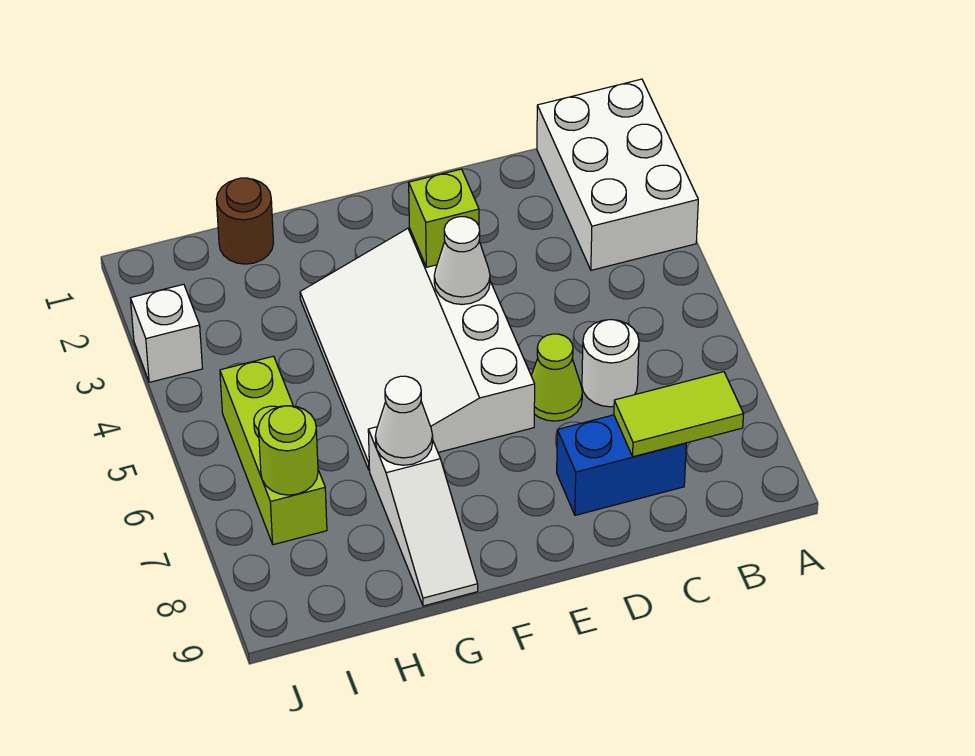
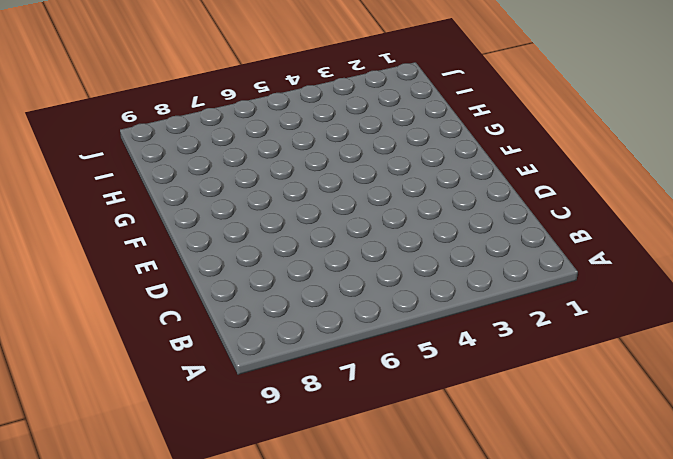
none -> white 2x3 brick [537,79,698,270]
none -> white 1x1 round brick [582,320,639,407]
none -> blue 1x2 brick [557,415,686,515]

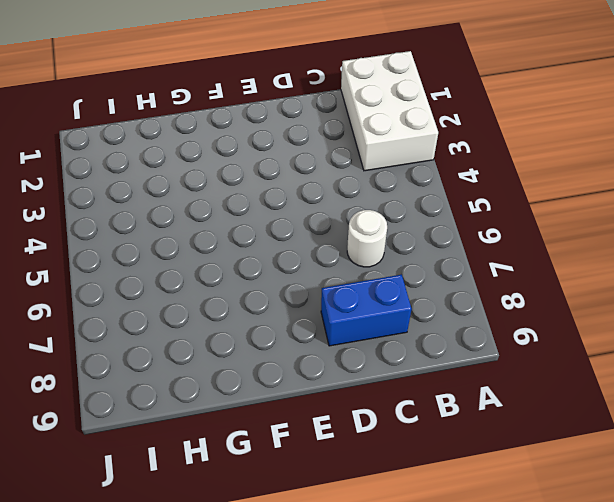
none -> lime 1x1 cone [531,334,582,421]
none -> white 3x4 slope [300,228,535,470]
none -> white 1x3 slope [368,427,478,606]

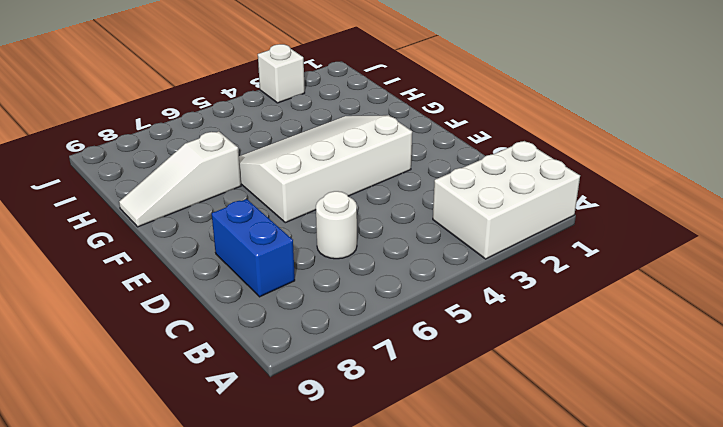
none -> lime 1x1 cone [531,334,582,421]
none -> brown 1x1 round brick [216,178,273,264]
none -> lime 1x3 brick [220,356,327,545]

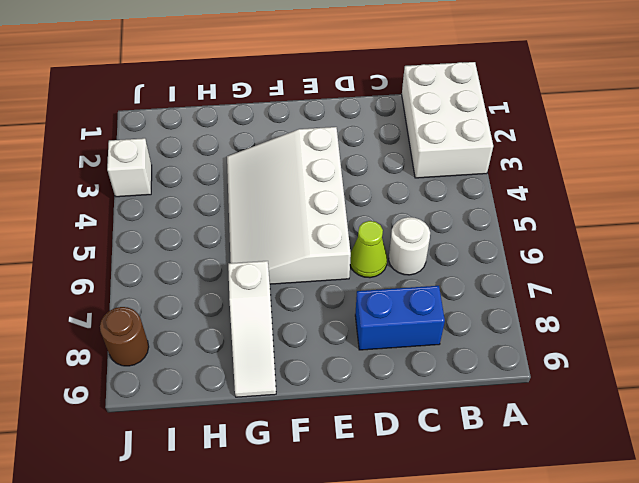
brown 1x1 round brick [100,307,149,366] -> brown 1x1 round brick moved to [216,178,273,264]
none -> lime 1x3 brick [220,356,327,545]
none -> lime 1x2 tile [614,372,744,457]
none -> lime 1x1 brick [409,169,479,267]

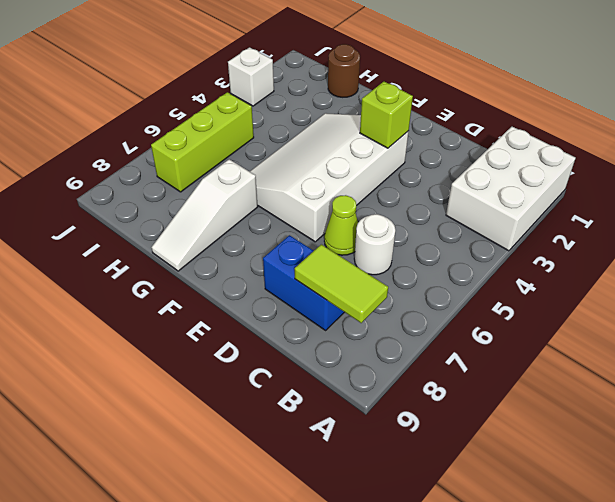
none -> white 1x1 cone [434,217,490,305]
none -> white 1x1 cone [375,376,433,465]
none -> lime 1x1 round brick [259,406,318,495]

